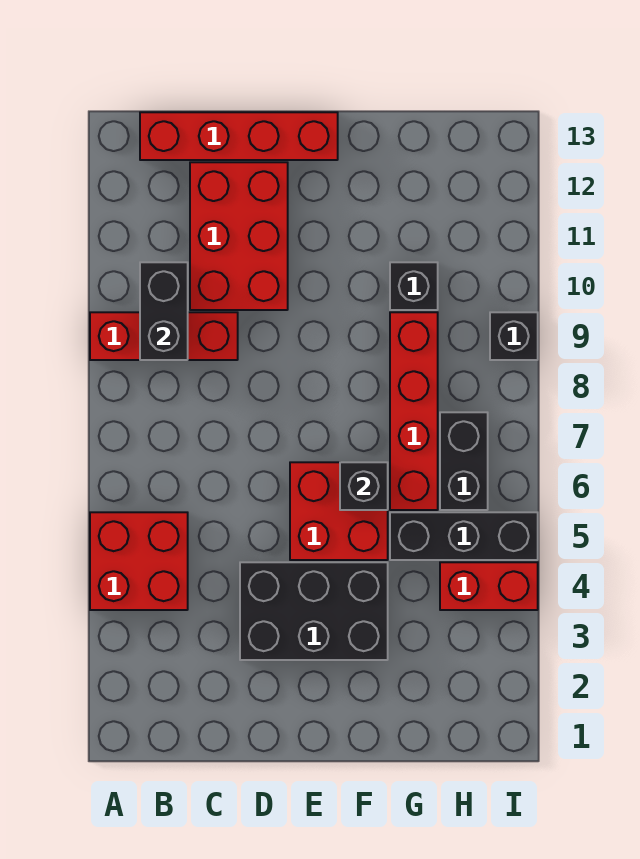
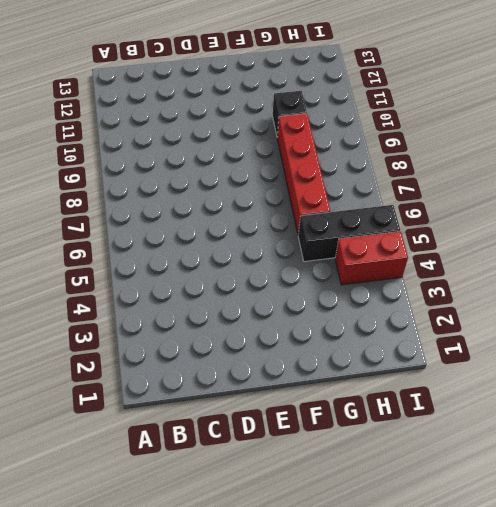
none -> red 2x2 brick [90,512,188,610]
none -> red 1x3 brick [90,312,238,360]
none -> red 1x4 brick [140,112,338,160]

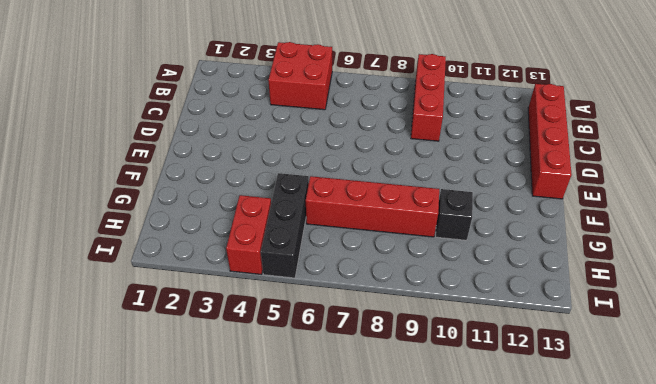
none -> red 2x3 brick [190,162,288,310]
none -> black 2x3 brick [240,562,388,660]
none -> red 2x2 brick [290,462,388,560]

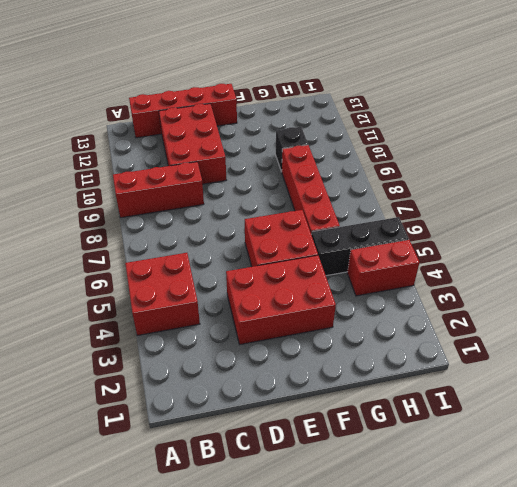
red 2x3 brick [226,255,336,344] -> black 2x3 brick [240,562,388,660]
none -> black 1x2 brick [440,412,488,510]
none -> black 1x1 brick [490,312,538,360]
none -> black 1x2 brick [140,262,188,360]

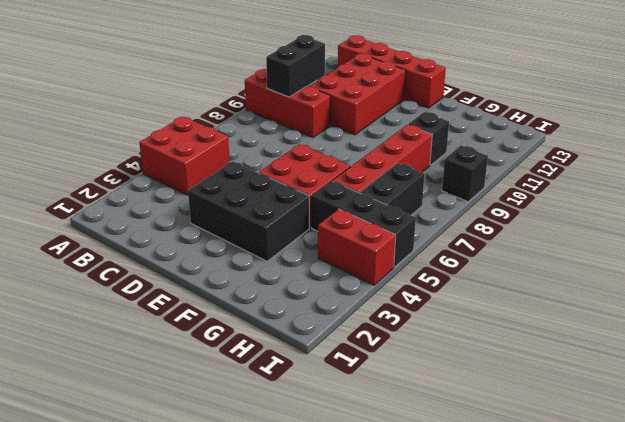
none -> black 1x1 brick [340,462,388,510]

